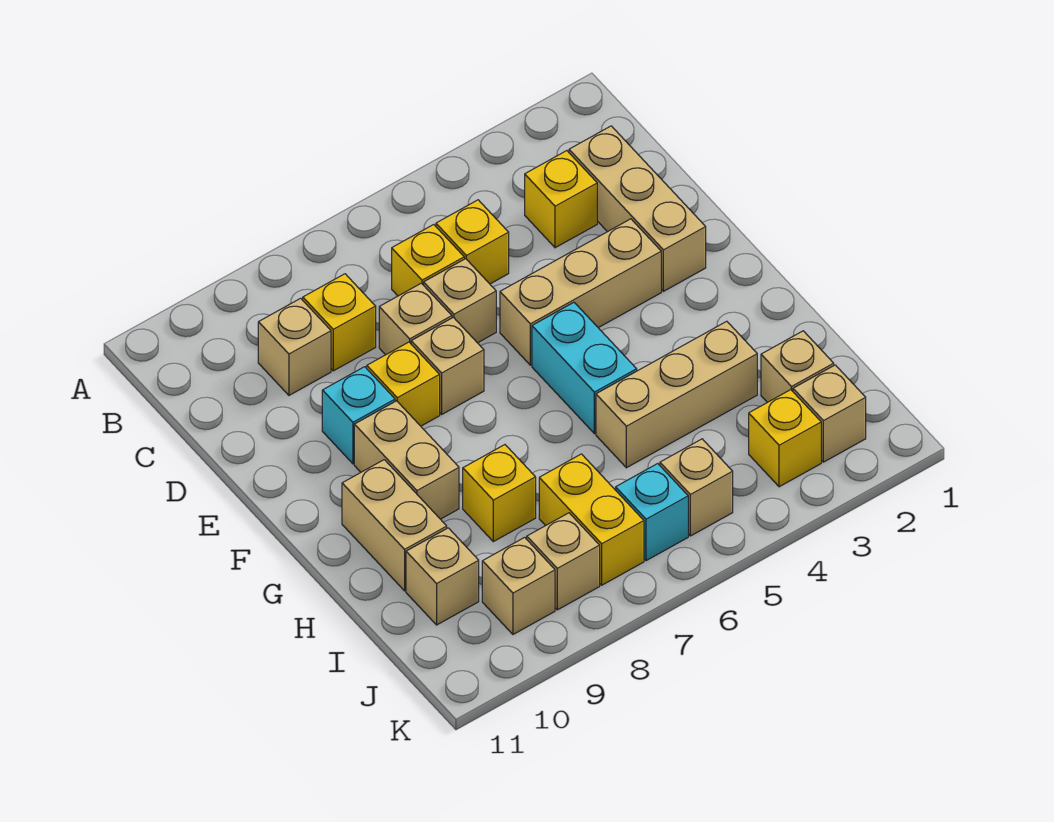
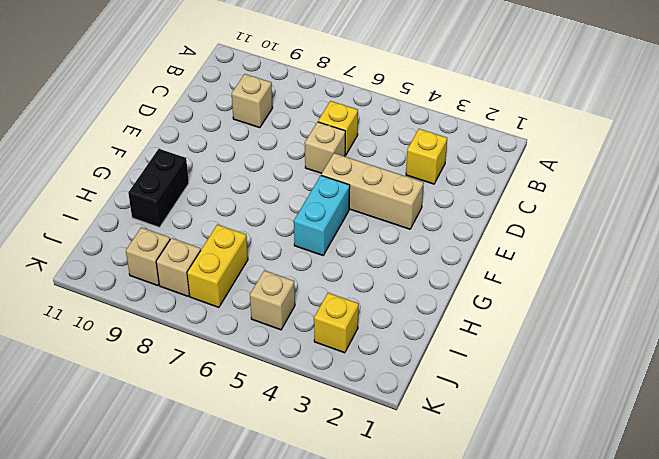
black 1x2 brick [128,149,189,227] -> tan 1x2 brick [342,460,447,591]
none -> tan 1x3 brick [569,126,706,291]
none -> yellow 1x1 brick [436,200,509,284]
none -> yellow 1x1 brick [303,274,376,371]

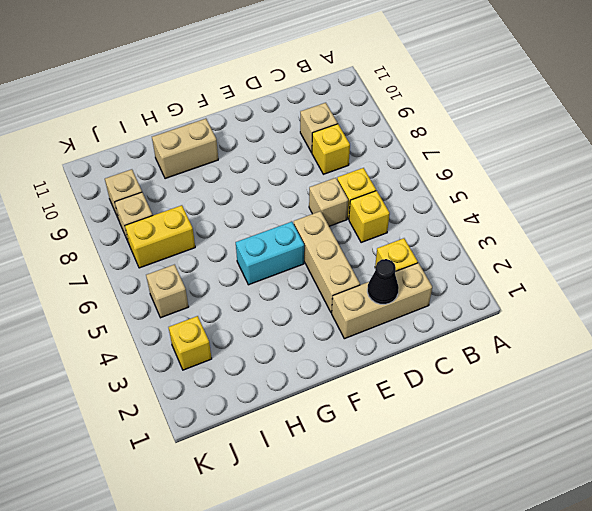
black 1x1 cone [367,259,399,304] -> none
none -> tan 1x1 brick [379,283,452,355]
none -> tan 1x1 brick [411,317,484,414]
none -> yellow 1x1 brick [367,342,440,426]

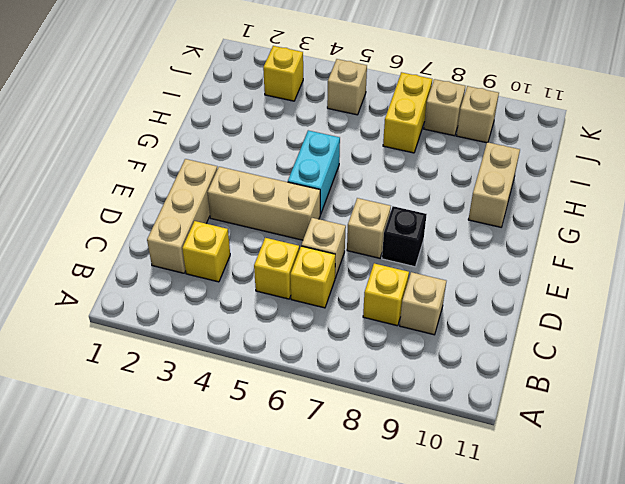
black 1x1 brick [382,206,427,267] -> yellow 1x1 brick [367,342,440,426]
none -> tan 1x1 brick [379,283,452,355]
none -> cyan 1x1 brick [322,367,395,464]
none -> tan 1x2 brick [354,401,459,519]

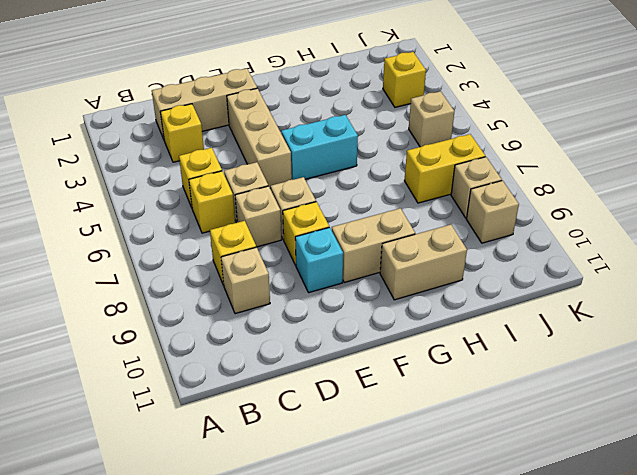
none -> tan 1x3 brick [596,321,757,468]
none -> yellow 1x1 brick [463,445,536,542]
none -> tan 1x1 brick [761,331,834,402]

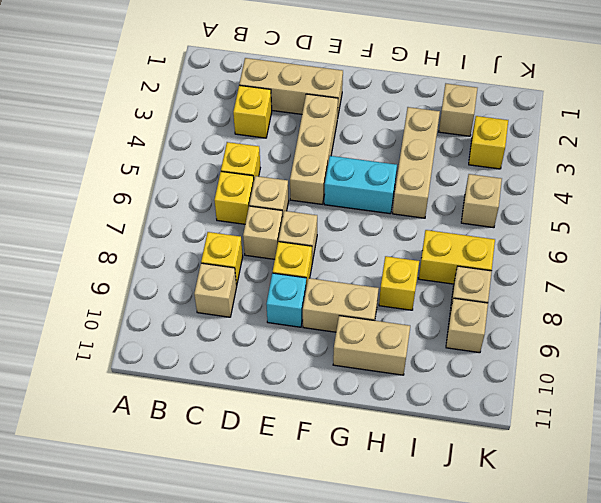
none -> tan 1x1 brick [406,528,479,625]
none -> tan 1x1 brick [793,365,866,462]
none -> cyan 1x1 brick [616,464,688,561]

